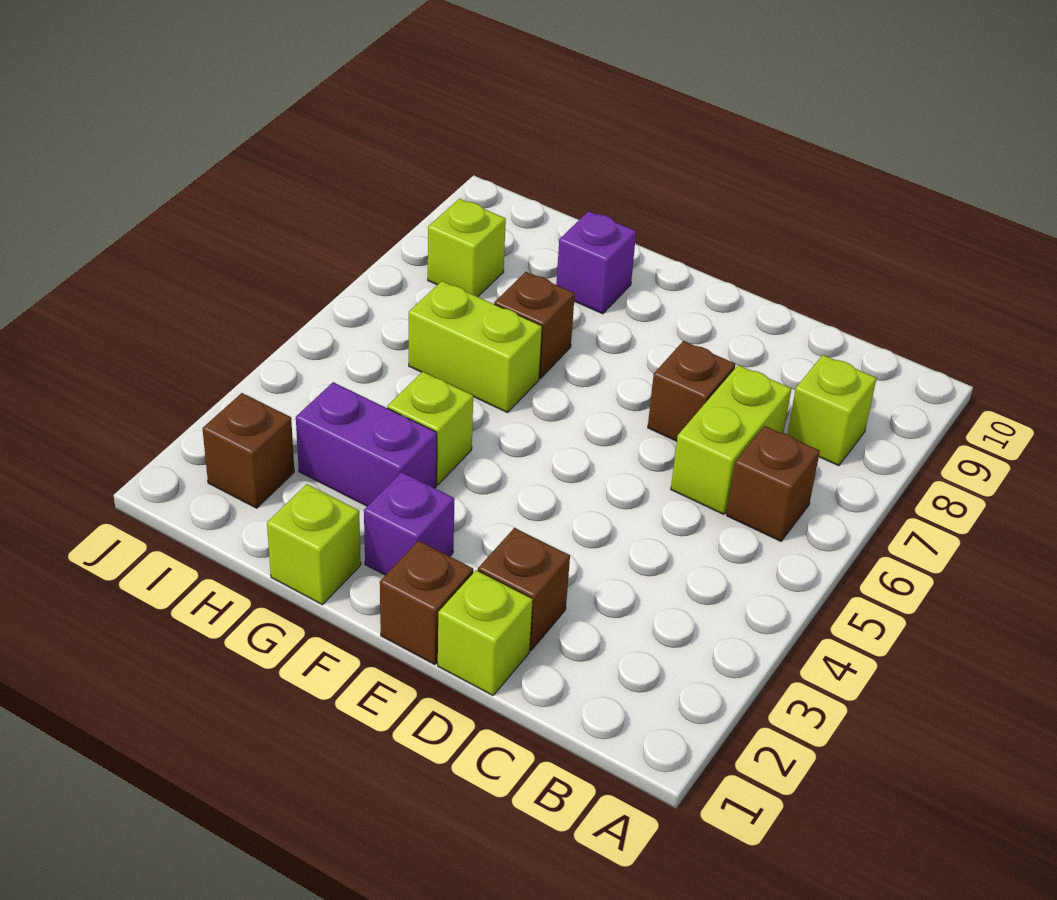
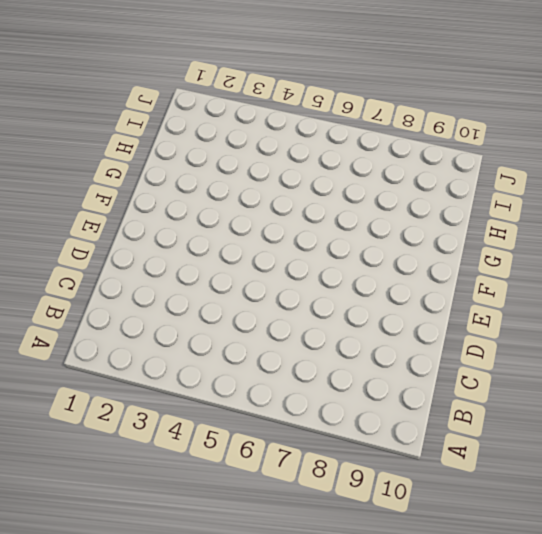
none -> brown 1x1 brick [727,426,820,541]
none -> lime 1x1 brick [787,355,877,466]
none -> lime 1x2 brick [671,365,791,514]

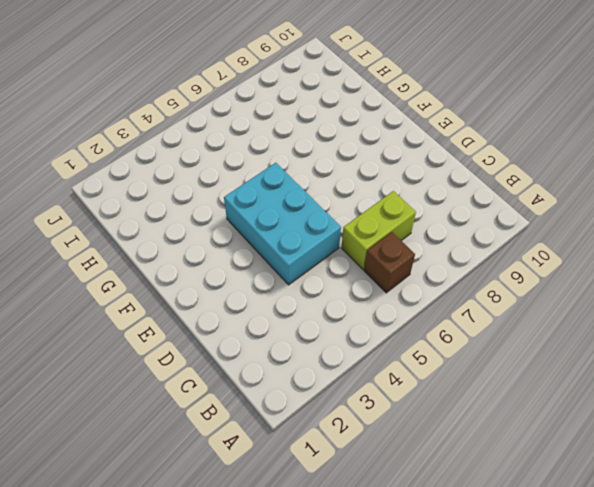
cyan 2x3 brick [224,163,341,285] -> none
none -> lime 1x1 brick [787,355,877,466]
none -> lime 1x1 brick [438,570,533,695]
none -> brown 1x1 brick [478,528,570,651]

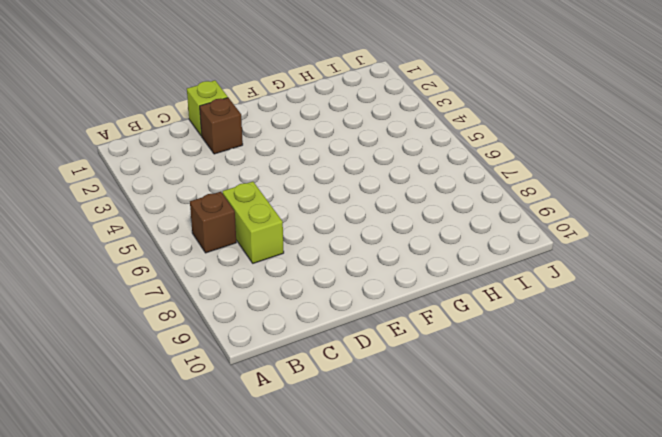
none -> lime 1x1 brick [787,355,877,466]
none -> brown 1x1 brick [648,341,735,441]
none -> brown 1x1 brick [380,541,473,665]

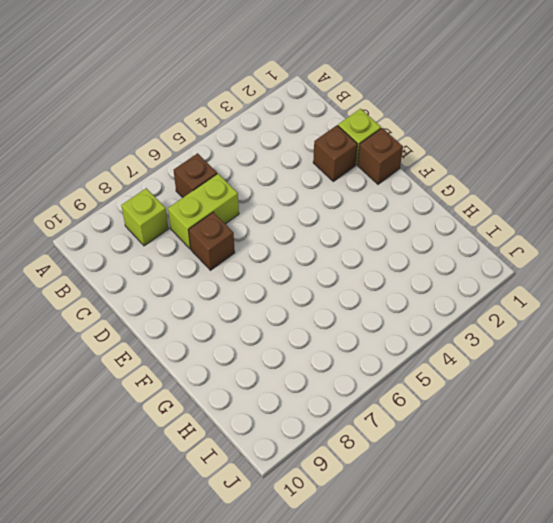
none -> purple 1x1 brick [364,472,455,575]
none -> lime 1x1 brick [267,484,361,605]
none -> purple 1x2 brick [296,382,437,506]

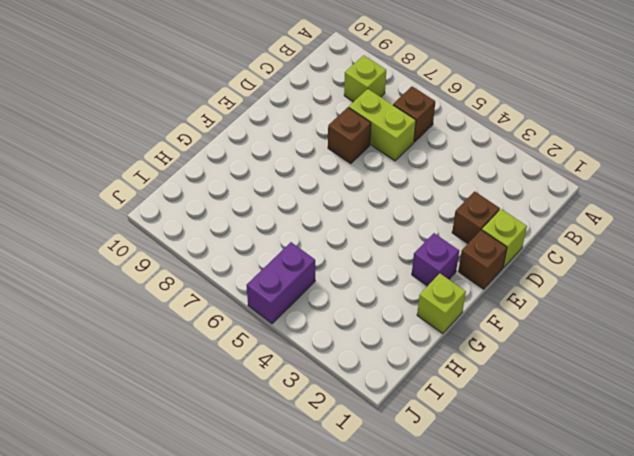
purple 1x2 brick [246,242,315,324] -> purple 1x2 brick moved to [296,382,437,506]
none -> lime 1x1 brick [387,372,473,485]
none -> lime 1x2 brick [409,281,542,413]
none -> brown 1x1 brick [494,272,575,378]

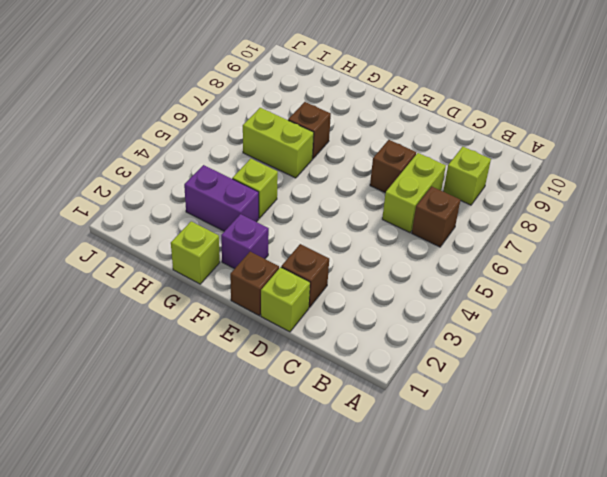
none -> purple 1x1 brick [556,211,636,314]
none -> brown 1x1 brick [202,393,294,508]
none -> lime 1x1 brick [428,199,506,297]

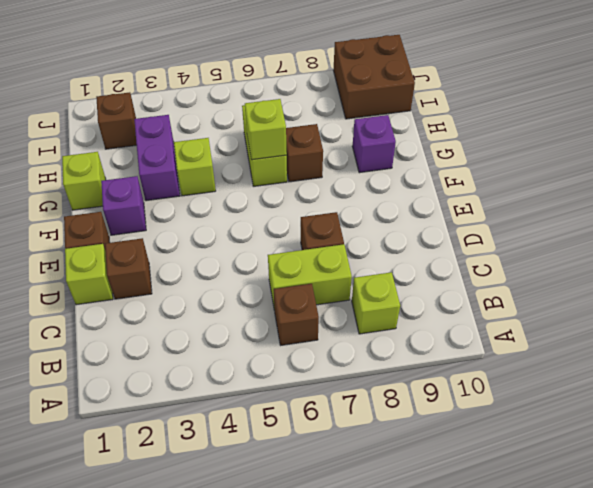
lime 1x1 brick [245,99,287,160] -> lime 1x1 brick moved to [428,199,506,297]
brown 2x2 brick [333,35,415,119] -> none

